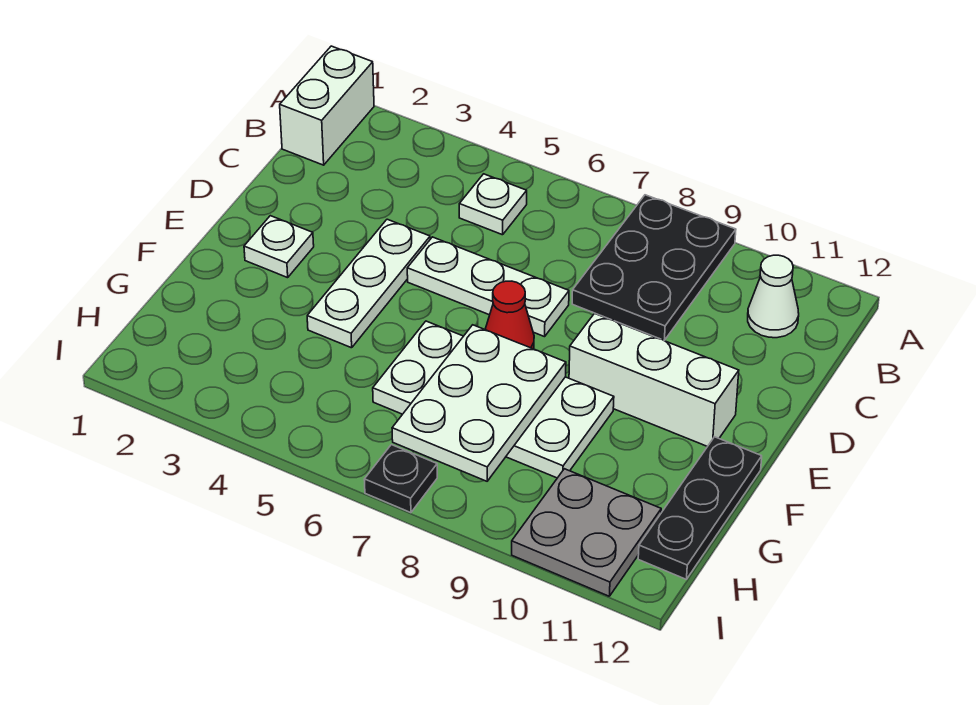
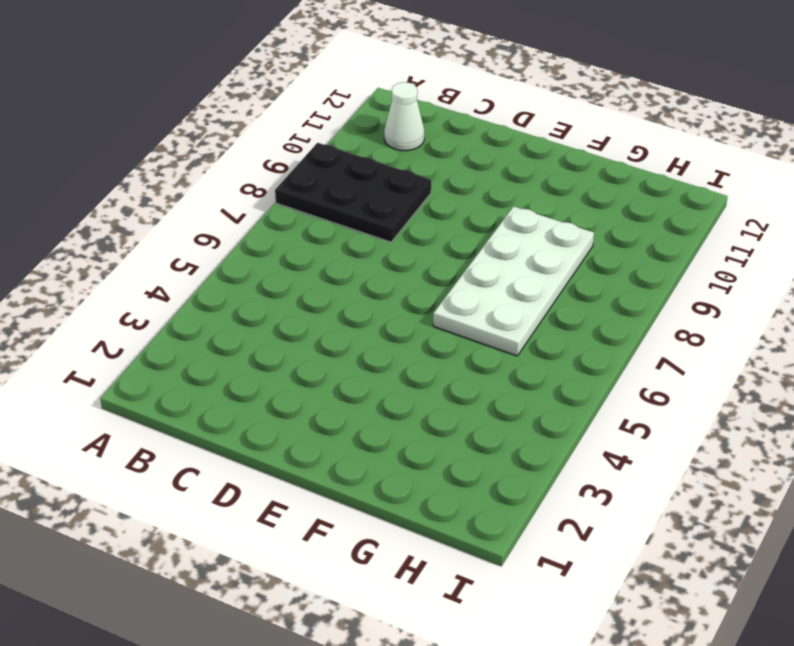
none -> white 1x2 brick [280,46,374,165]
none -> white 1x1 plate [459,174,527,235]
none -> white 1x3 plate [307,219,430,348]

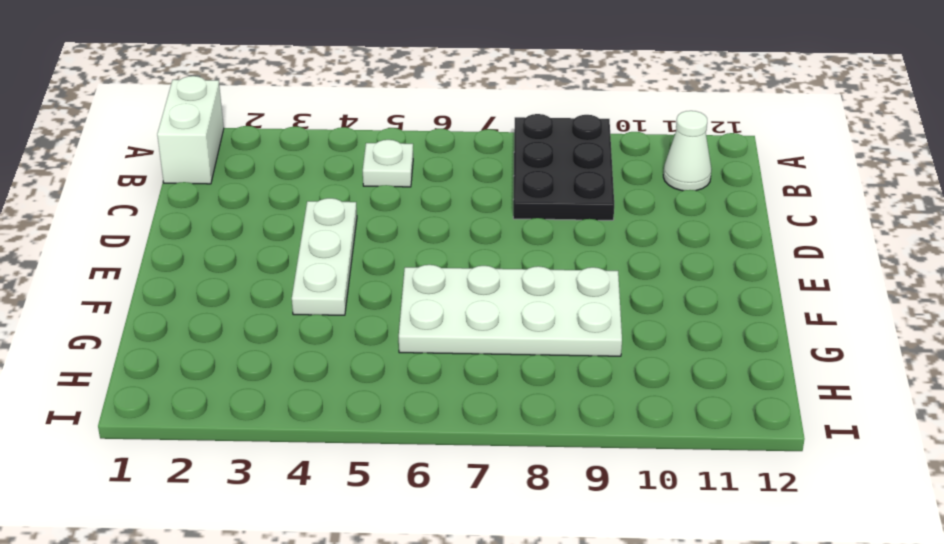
none -> white 1x3 plate [407,237,569,337]
none -> white 1x1 plate [244,216,314,278]
none -> red 1x1 cone [485,281,534,349]

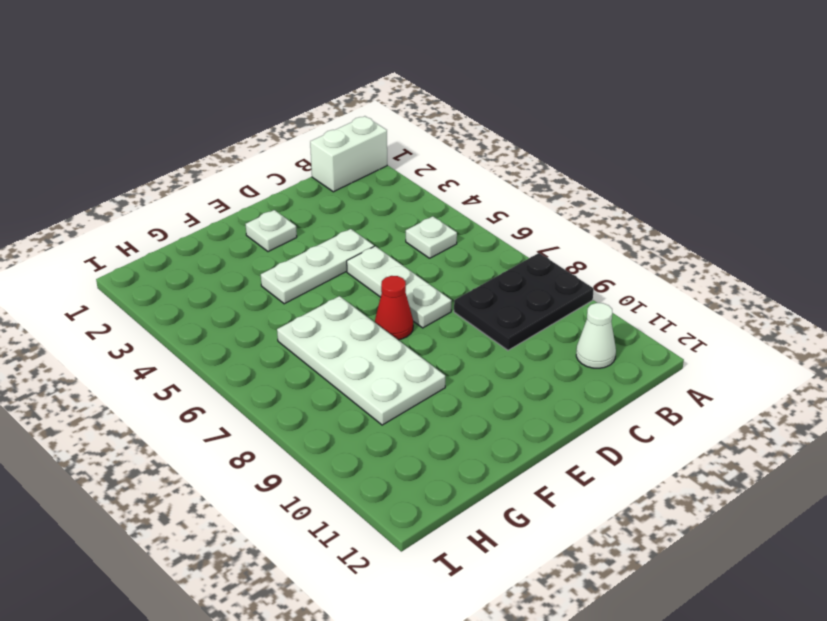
none -> white 1x3 brick [569,313,739,446]
none -> black 1x3 plate [638,437,762,579]
none -> grey 2x2 plate [512,469,661,596]

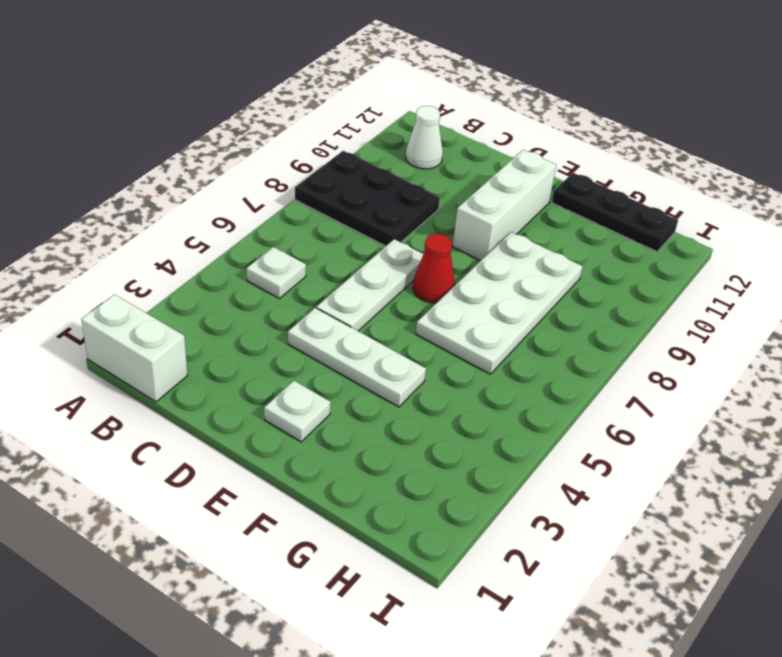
none -> grey 2x2 plate [512,469,661,596]
none -> black 1x1 plate [364,445,437,513]
none -> white 2x3 plate [392,325,566,481]

